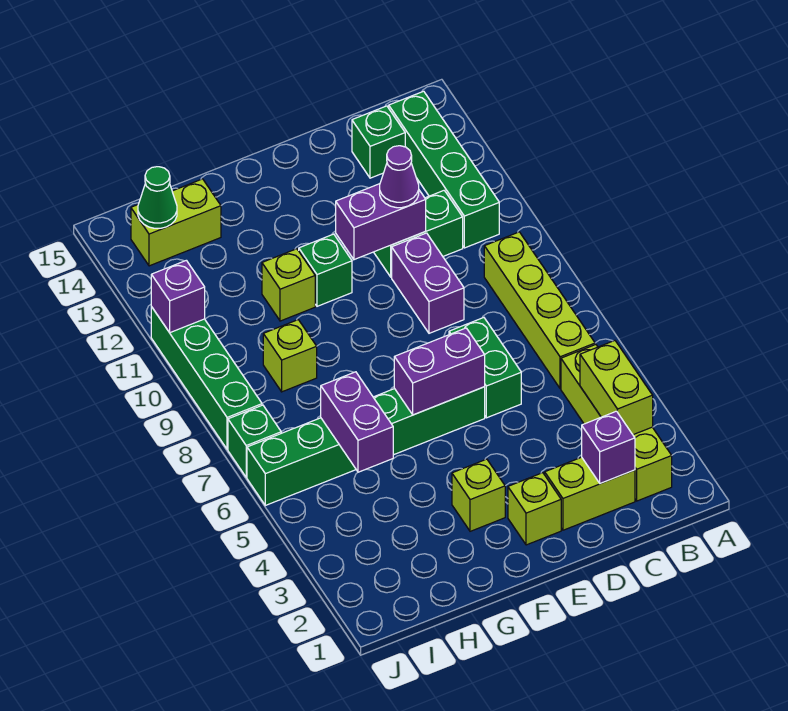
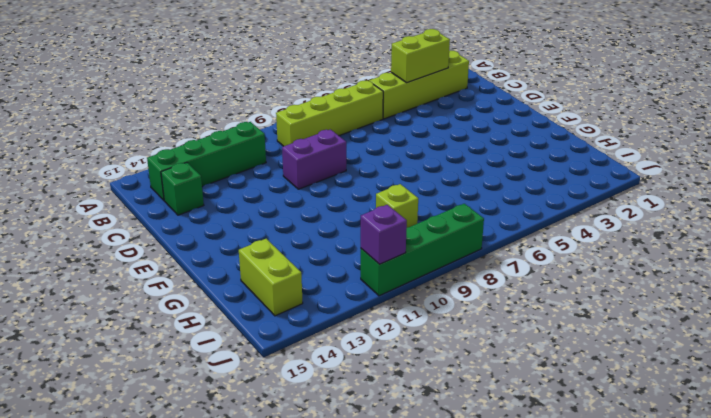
none -> lime 1x2 brick [545,457,635,530]
none -> green 1x2 brick [374,191,463,277]
none -> green 1x2 brick [449,318,521,418]

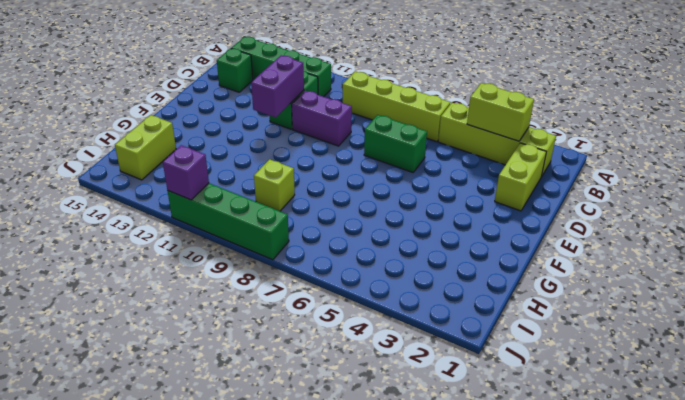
none -> lime 1x1 brick [508,473,561,545]
none -> green 1x6 brick [247,387,485,505]
none -> lime 1x1 brick [452,459,505,531]

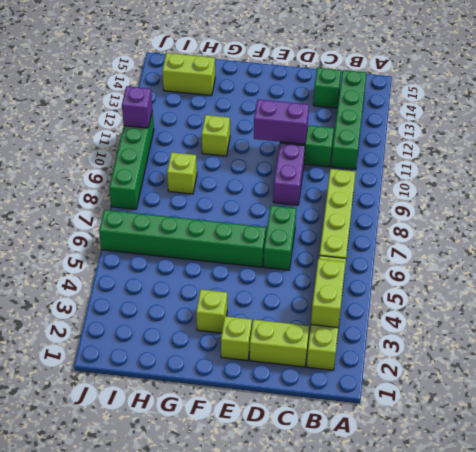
none -> green 1x1 brick [299,234,352,306]
none -> green 1x1 brick [228,405,281,477]
none -> purple 1x1 brick [582,411,635,484]

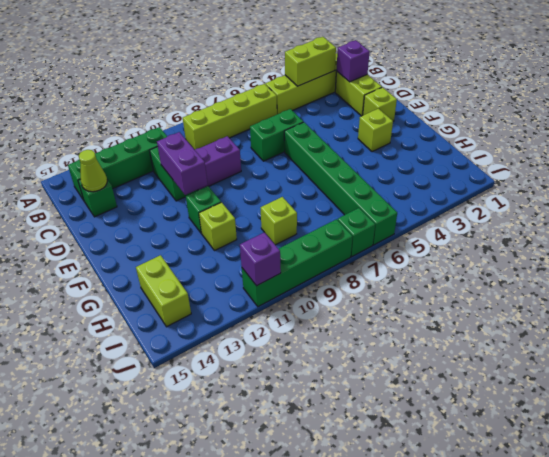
lime 1x1 cone [79,150,107,192] -> none
none -> purple 1x2 brick [394,328,485,415]
none -> purple 1x2 brick [321,372,393,472]
none -> green 1x1 cone [138,167,177,228]

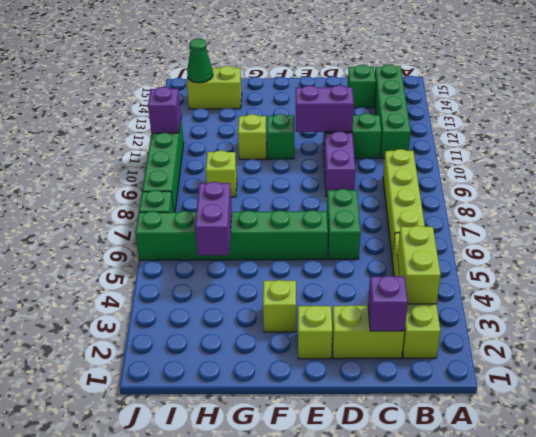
none -> purple 1x2 brick [394,328,485,415]
none -> purple 1x1 cone [380,146,419,208]

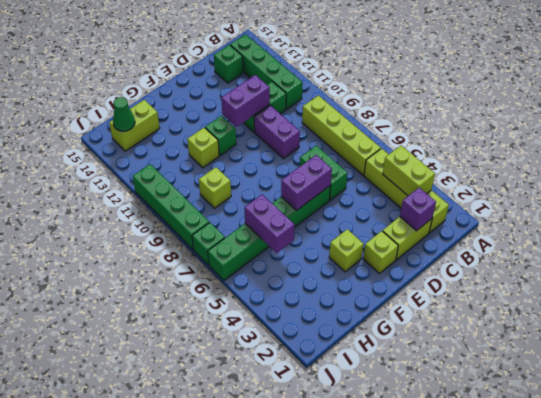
none -> purple 1x1 brick [151,260,205,333]
none -> purple 1x1 cone [380,146,419,208]

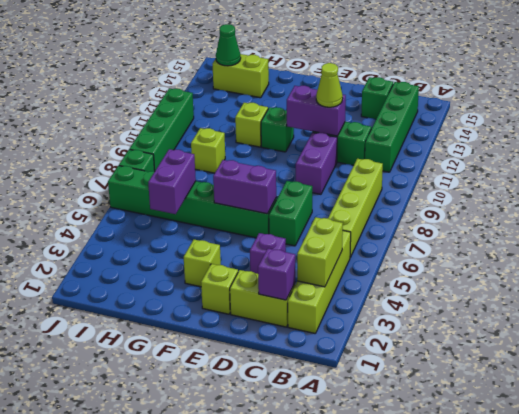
purple 1x1 brick [250,233,286,274] -> purple 1x1 brick moved to [151,260,205,333]
lime 1x1 cone [316,63,343,107] -> purple 1x1 cone [380,146,419,208]

